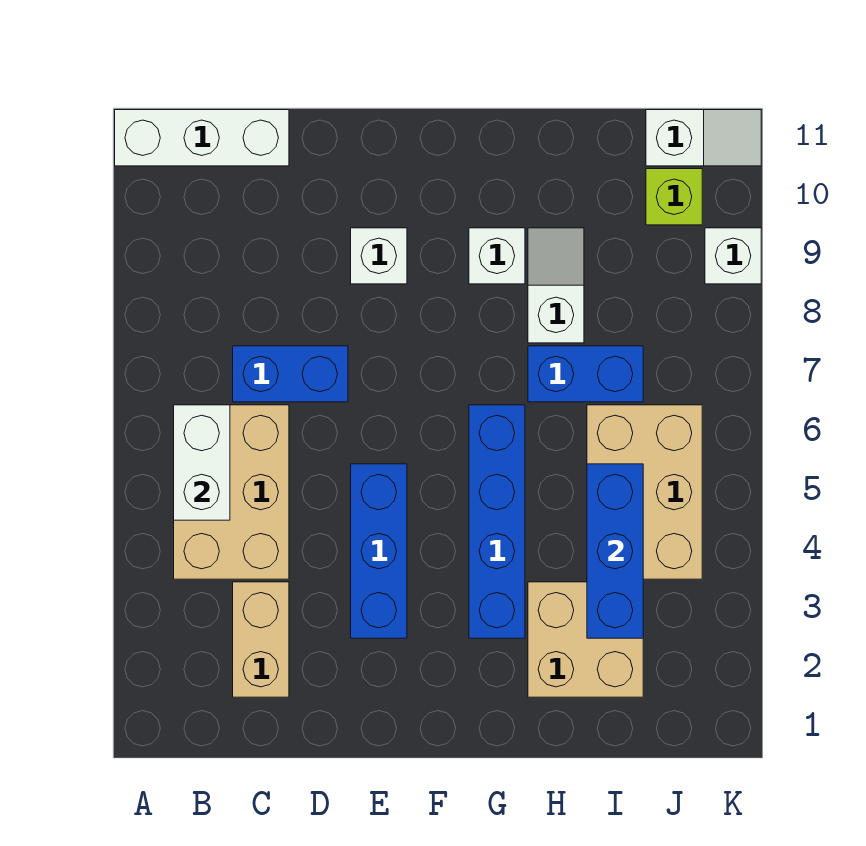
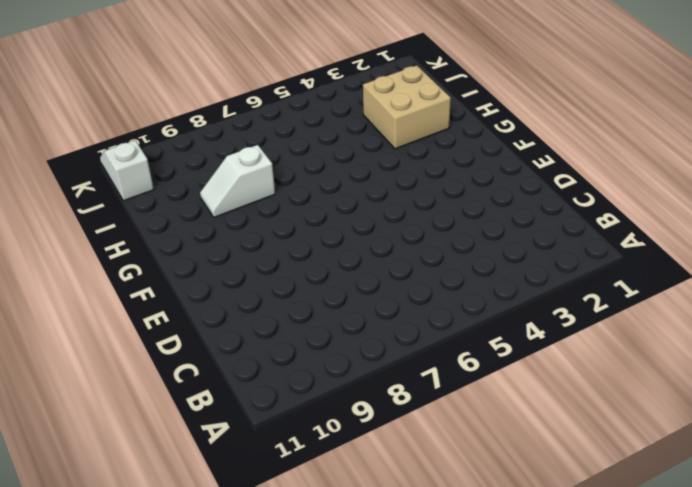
none -> white 1x3 brick [115,110,289,166]
none -> tan 2x3 brick [174,405,289,579]
none -> tan 1x2 brick [233,582,289,697]

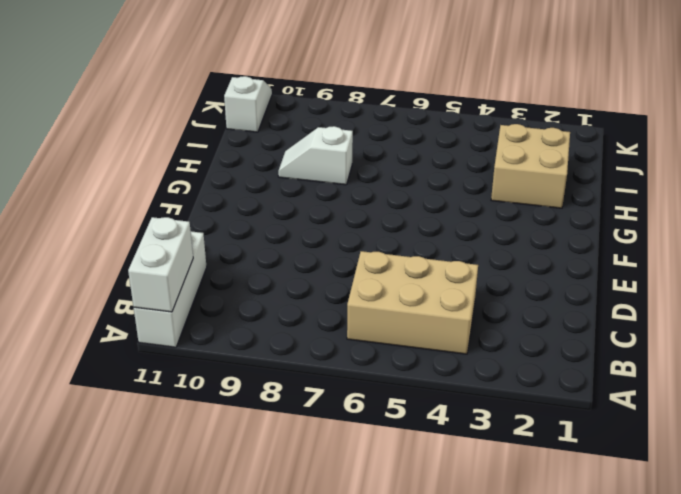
white 1x2 brick [128,217,193,312] -> white 1x2 brick turned to [174,405,230,520]
none -> tan 1x2 brick [233,582,289,697]
none -> blue 1x2 brick [233,346,348,402]
none -> blue 1x3 brick [351,464,407,638]

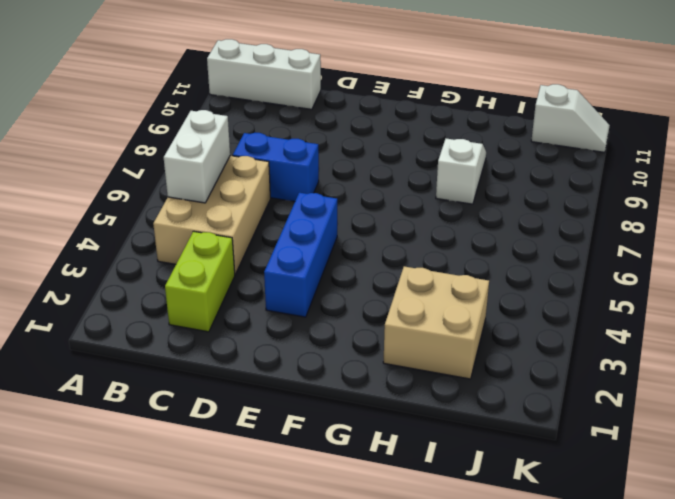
lime 1x2 brick [165,231,235,332] -> tan 1x2 brick [233,582,289,697]
none -> white 1x1 brick [351,228,407,284]
none -> blue 1x4 brick [469,405,525,638]
none -> white 1x1 brick [469,228,525,284]

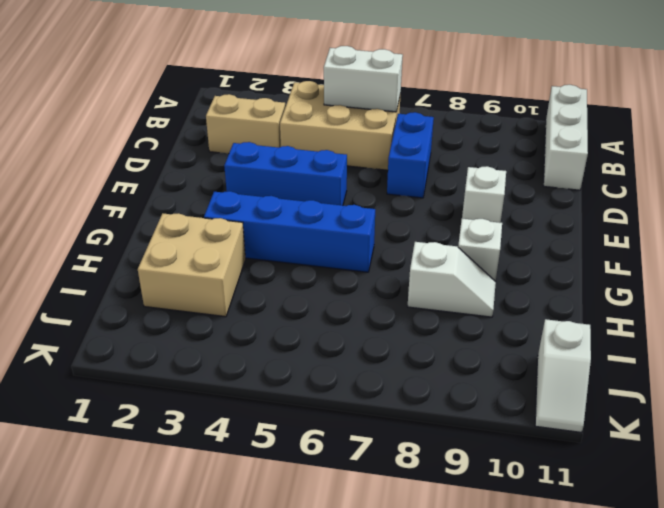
none -> blue 1x2 brick [528,346,643,402]
none -> tan 2x3 brick [587,405,702,579]
none -> lime 1x1 brick [646,169,702,225]

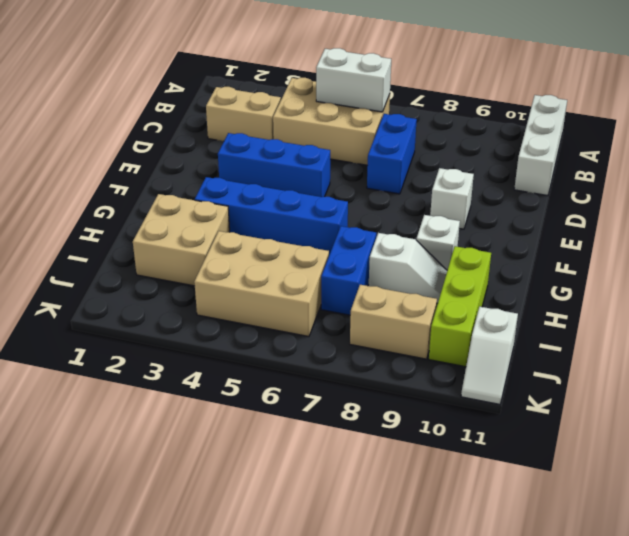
lime 1x3 brick [429,246,491,367] -> lime 1x1 brick [646,169,702,225]
tan 1x2 brick [350,285,437,359] -> none
none -> white 1x1 brick [705,228,761,284]
none -> blue 1x3 brick [587,464,643,638]

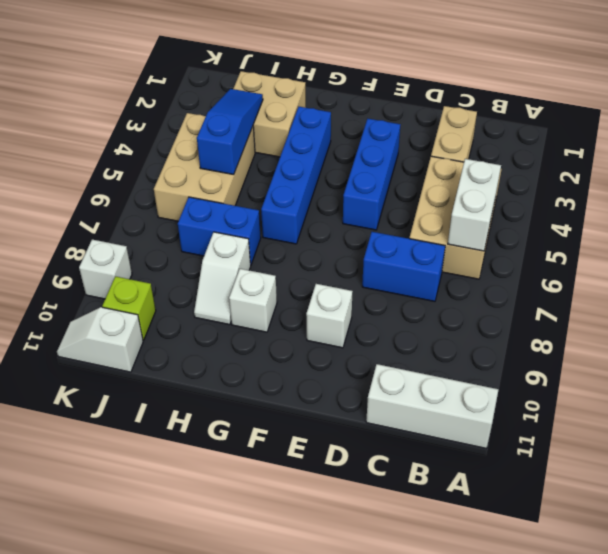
blue 1x3 slope [197,89,263,175] -> blue 1x3 brick [587,464,643,638]

